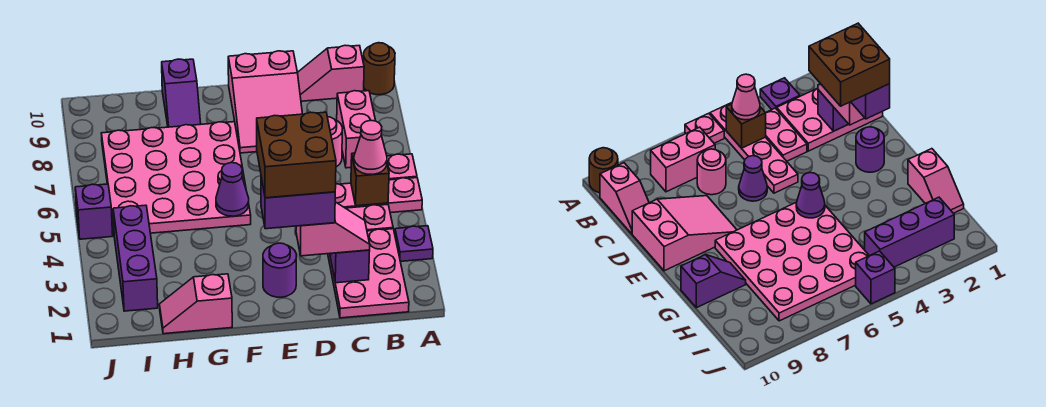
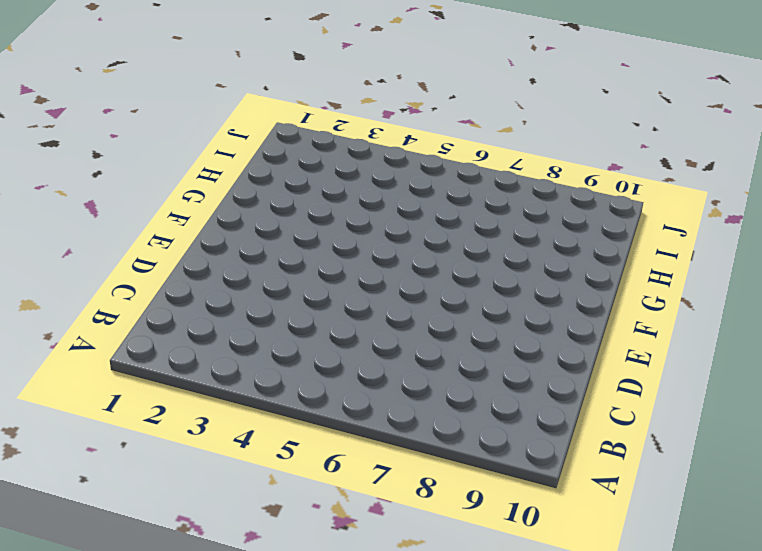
none -> purple 1x1 plate [395,226,433,261]
none -> pink 1x4 plate [335,178,422,213]
none -> pink 1x1 plate [387,154,417,180]

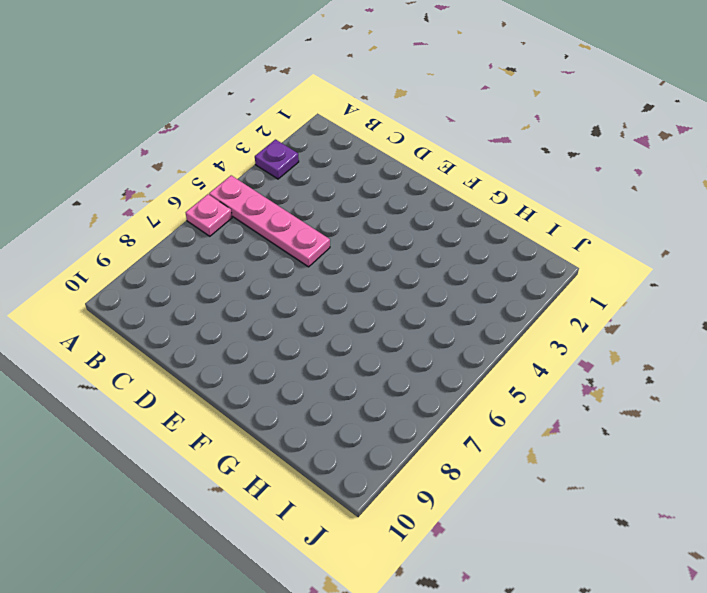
none -> brown 1x1 round brick [363,43,395,95]
none -> pink 2x3 plate [328,229,409,318]
none -> pink 1x2 plate [346,204,393,231]

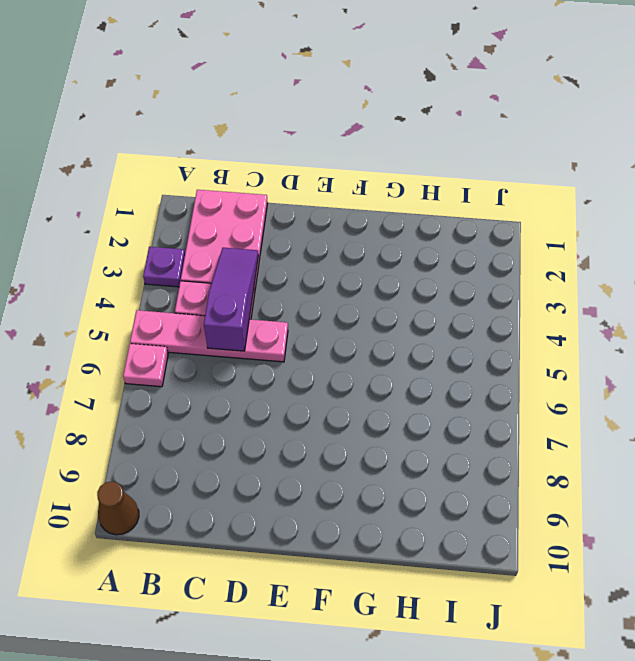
brown 1x1 cone [97,481,139,535] -> brown 1x1 round brick [363,43,395,95]
purple 1x3 slope [204,248,258,351] -> none
none -> pink 1x2 brick [337,91,376,168]
none -> pink 1x2 slope [298,45,364,101]
none -> pink 1x1 round brick [328,117,342,167]

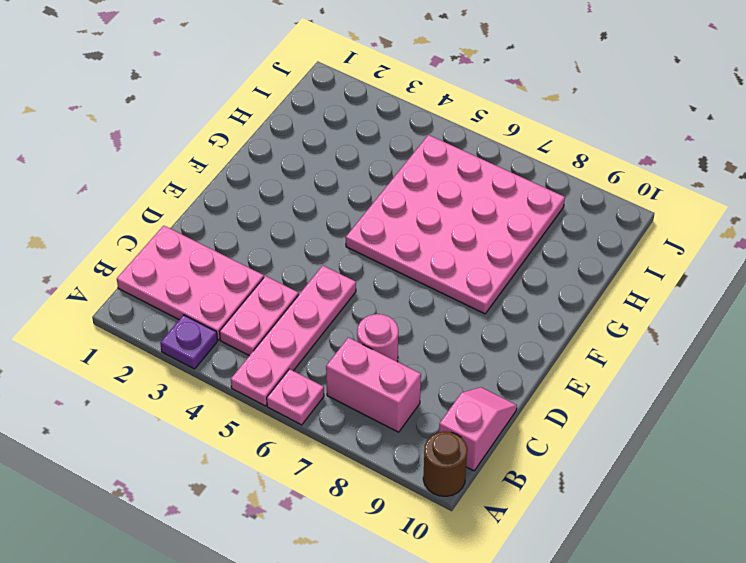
none -> purple 1x1 cone [739,156,767,201]
none -> pink 2x3 slope [228,51,302,153]
none -> purple 1x1 round brick [263,243,297,297]

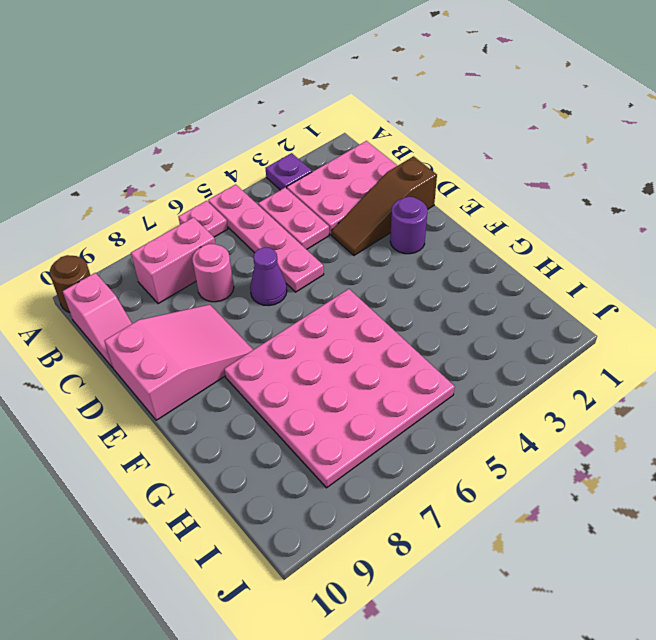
brown 1x3 slope [332,156,437,255] -> none
none -> pink 1x2 slope [159,274,232,334]
none -> purple 1x2 slope [162,59,201,127]
none -> purple 1x3 brick [113,205,158,311]

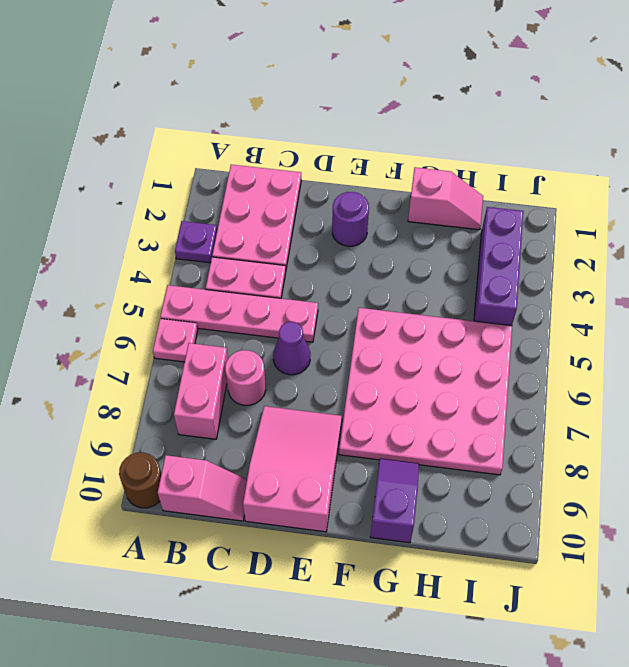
none -> purple 1x1 brick [75,184,113,239]
none -> brown 1x1 brick [351,153,389,206]
none -> purple 1x1 brick [331,250,370,283]

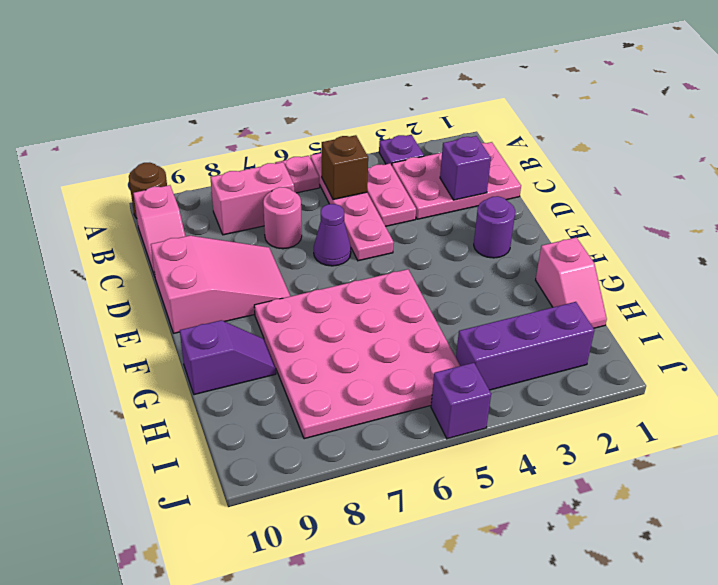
none -> purple 1x1 cone [216,163,249,216]
none -> pink 1x1 cone [354,120,387,175]
none -> pink 1x2 slope [296,202,370,256]

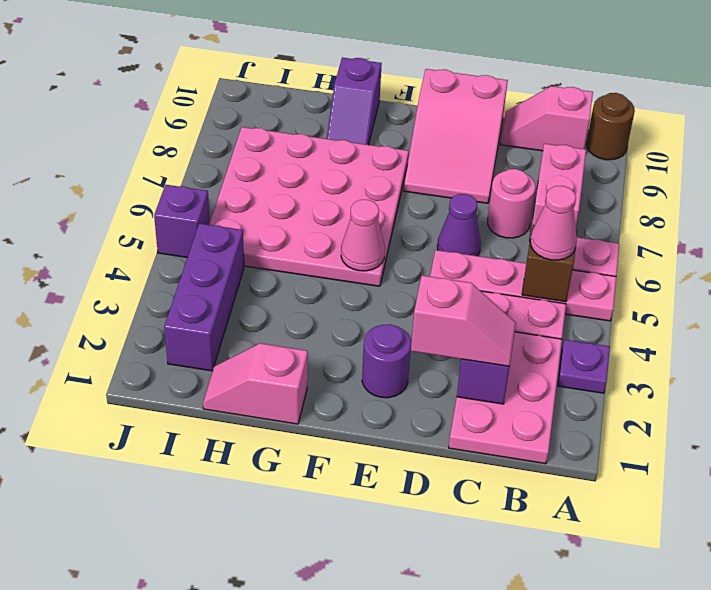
pink 1x1 cone [341,200,385,271] -> purple 1x1 cone [216,163,249,216]
none -> purple 1x2 brick [261,178,335,229]
none -> brown 2x2 brick [257,112,336,198]

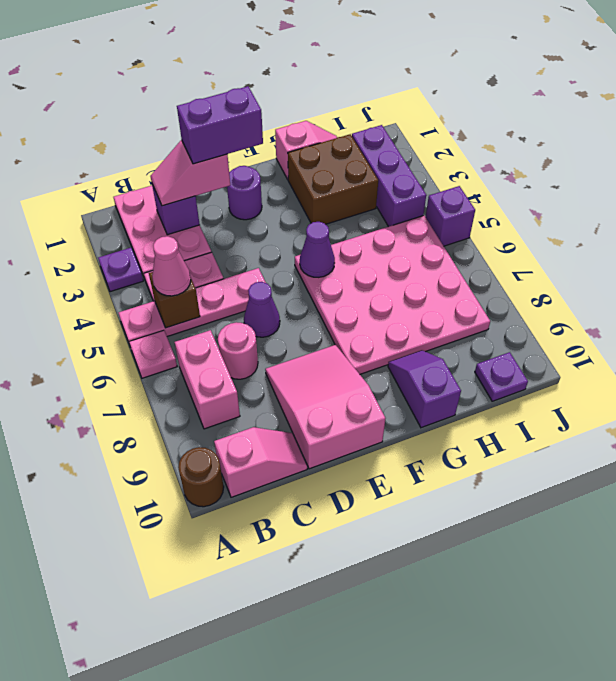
brown 2x2 brick [288,134,378,224] -> brown 2x2 brick moved to [257,112,336,198]
purple 1x1 plate [475,352,528,401] -> none

